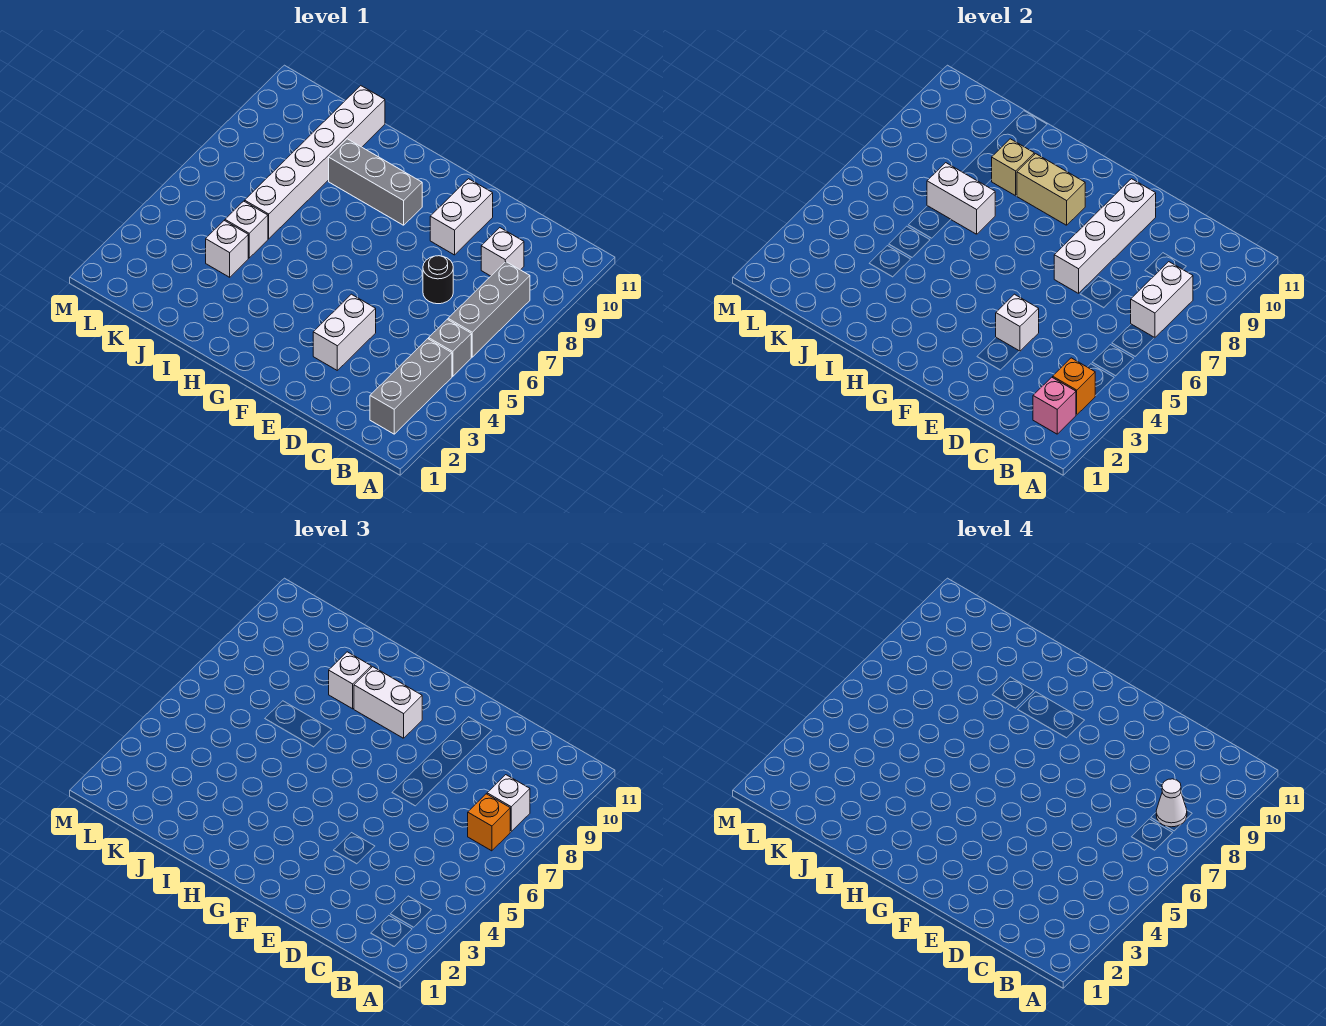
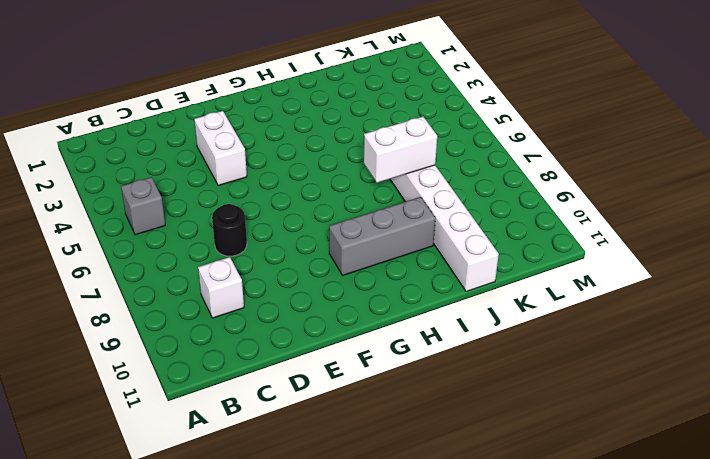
none -> grey 1x3 brick [370,339,452,434]
none -> grey 1x3 brick [448,262,530,357]
none -> white 1x2 brick [430,179,493,255]

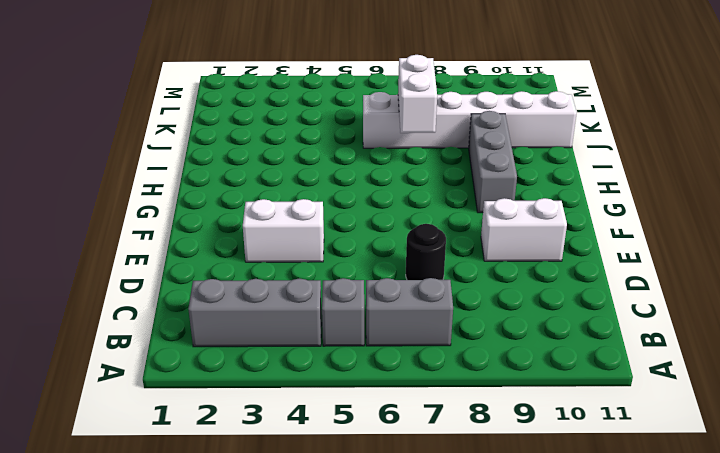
grey 1x2 brick [366,278,453,346] -> grey 1x3 brick [448,262,530,357]
none -> white 1x1 brick [481,228,524,276]
none -> white 1x1 brick [206,221,248,277]
none -> white 1x1 brick [225,201,268,258]

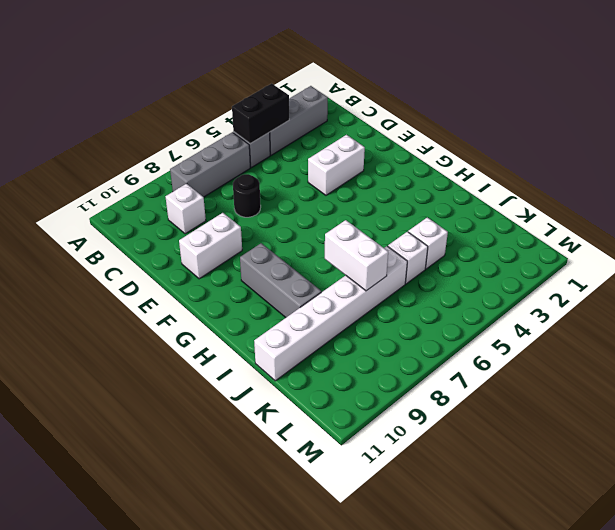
black 1x2 brick [232,83,289,144] -> none
none -> pink 1x1 brick [1033,377,1076,434]
none -> orange 1x1 brick [1053,358,1095,415]
none -> white 1x2 brick [1131,262,1193,338]

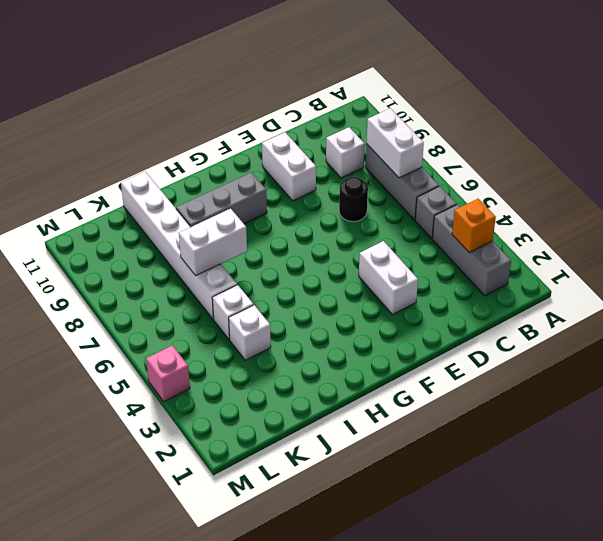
pink 1x1 brick [146,345,190,402] -> pink 1x1 brick moved to [1033,377,1076,434]
none -> white 1x1 brick [996,294,1039,351]
none -> white 1x4 brick [1054,179,1156,293]
none -> tan 1x2 brick [1017,154,1085,225]

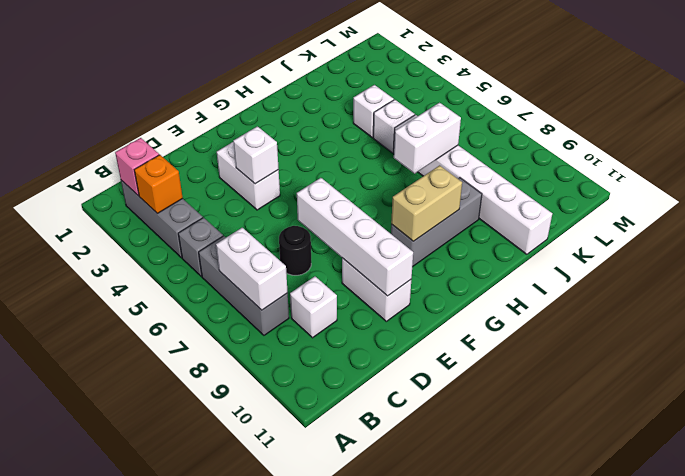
none -> tan 1x1 brick [992,139,1034,196]
none -> orange 1x1 brick [468,794,511,851]
none -> white 1x1 brick [487,775,530,831]

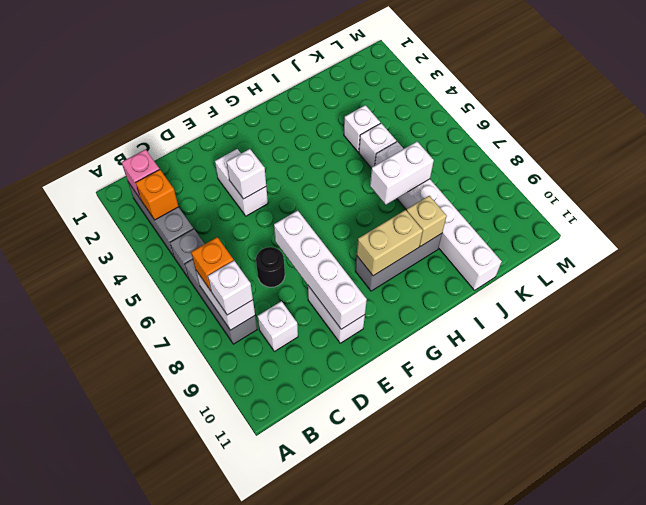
none -> white 1x2 brick [354,667,422,738]
none -> white 1x1 brick [329,652,371,709]
none -> white 1x1 cone [1156,779,1187,827]

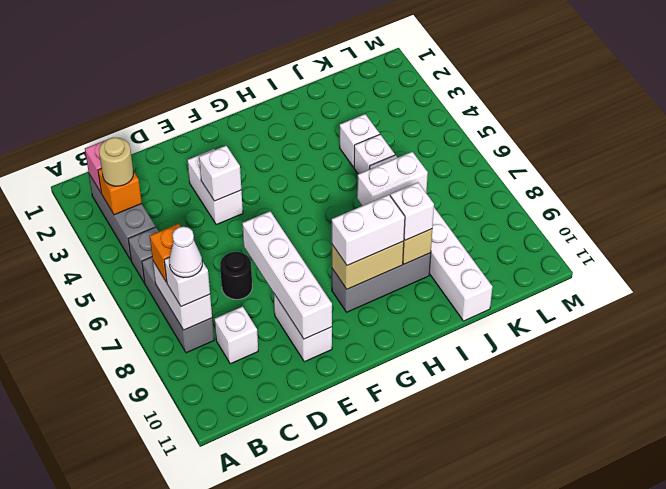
tan 1x1 round brick [99,138,133,186] -> none

